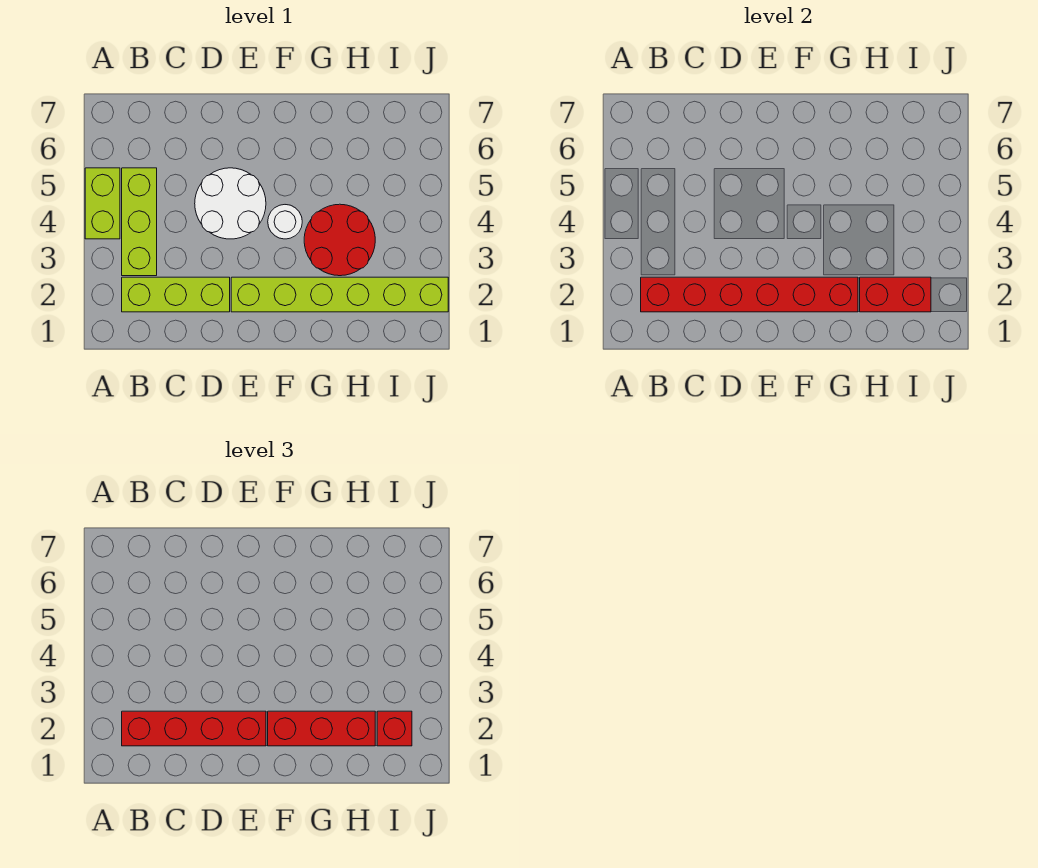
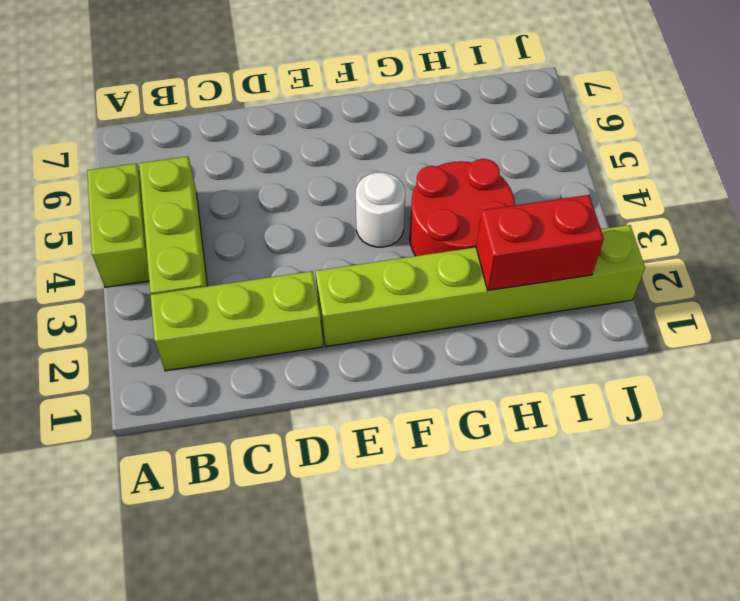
none -> white 2x2 round brick [195,168,266,239]
none -> red 1x6 brick [641,277,858,312]
none -> red 1x4 brick [122,711,266,746]

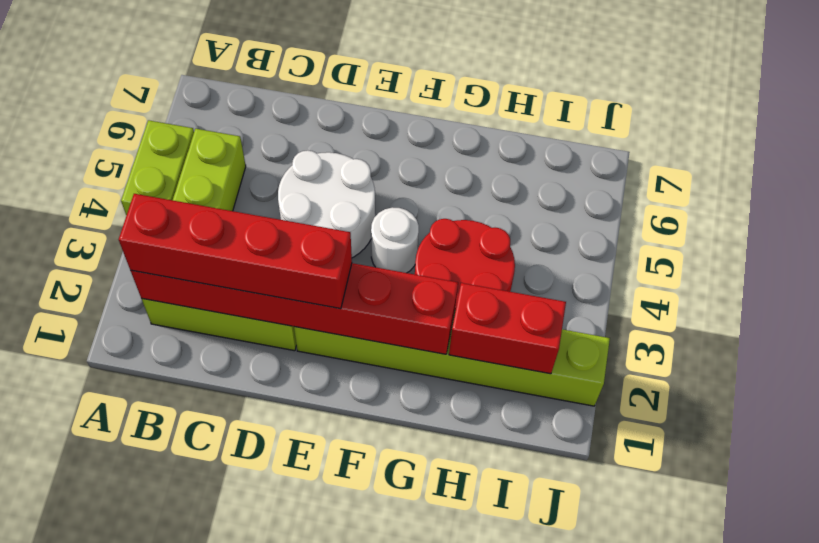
none -> red 1x3 brick [268,711,375,746]
none -> red 1x1 brick [377,711,412,746]

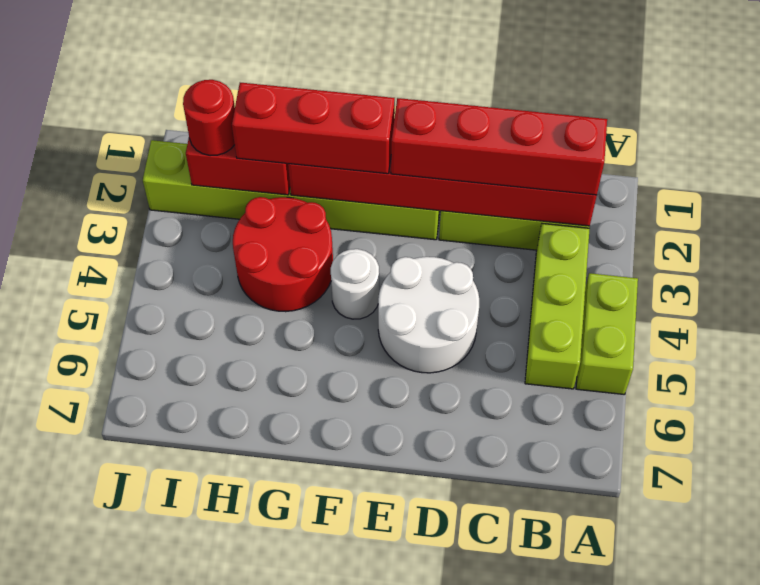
red 1x1 round brick [183,80,235,156] -> red 1x1 brick [377,711,412,746]

